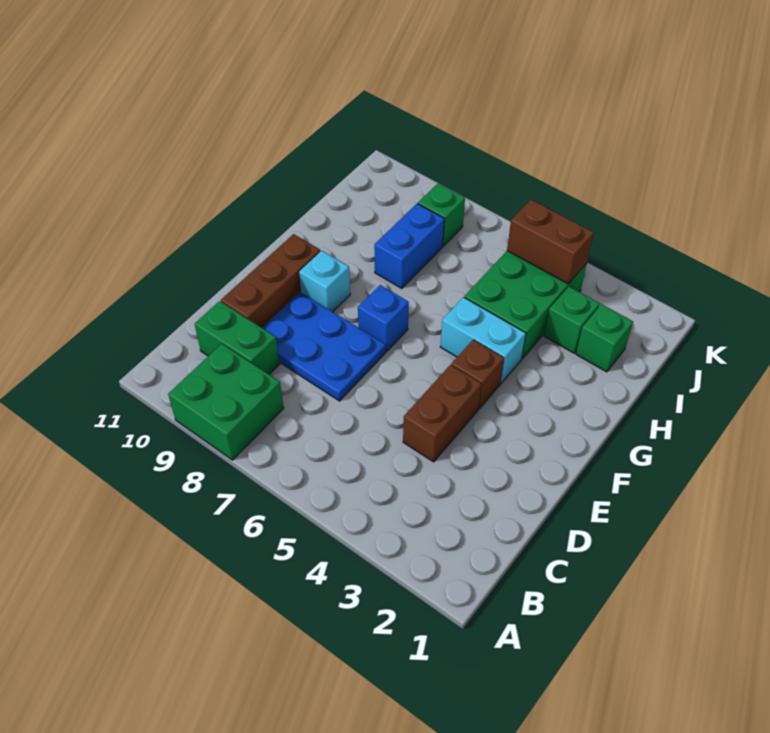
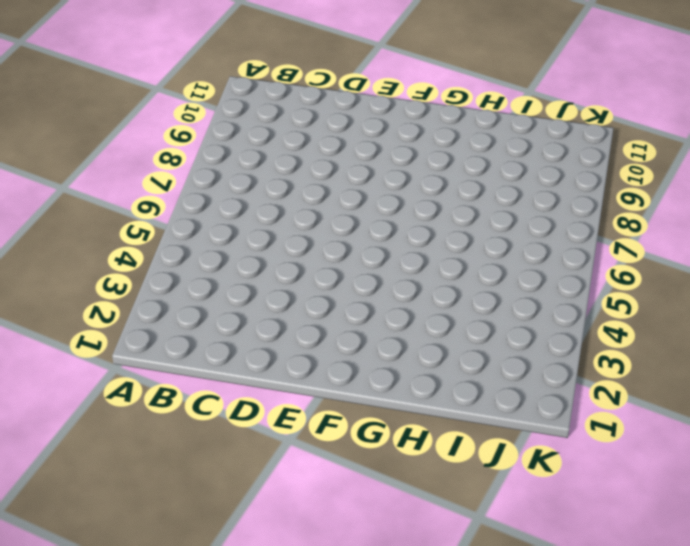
none -> green 2x2 brick [168,344,284,460]
none -> green 1x2 brick [195,301,279,374]
none -> brown 1x2 brick [403,365,482,462]

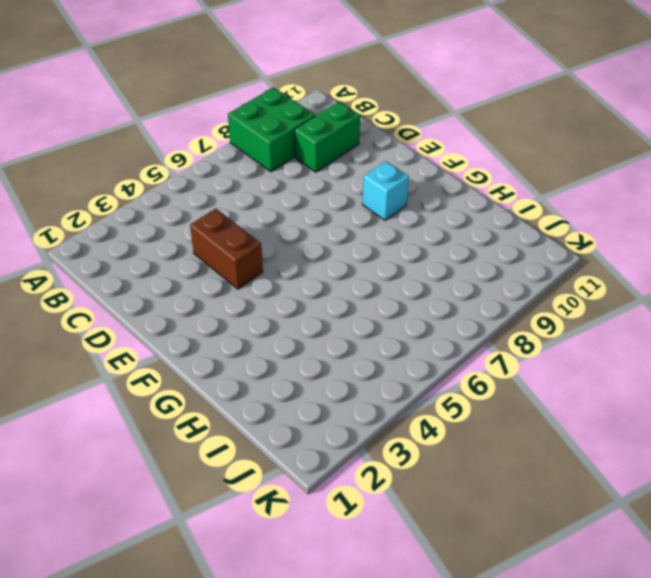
none -> blue 2x3 plate [262,292,386,401]
none -> brown 1x3 brick [221,234,320,328]
none -> brown 1x1 brick [451,340,504,408]

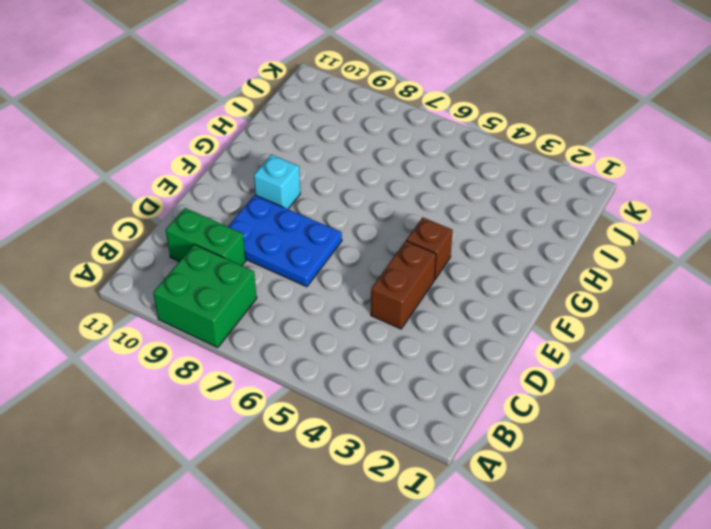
none -> brown 1x3 brick [221,234,320,328]
none -> blue 1x1 brick [358,285,409,352]
none -> cyan 1x2 brick [441,297,526,383]

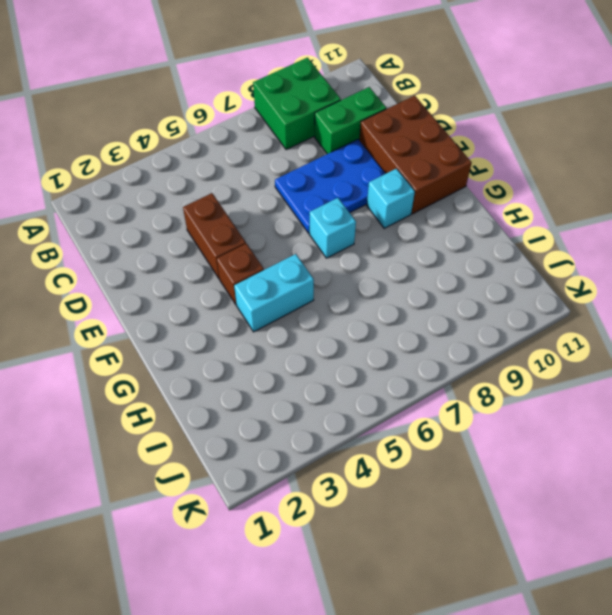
brown 2x3 brick [359,96,472,214] -> brown 1x3 brick [221,234,320,328]
cyan 1x1 brick [309,198,356,258] -> blue 1x1 brick [358,285,409,352]
none -> green 2x3 brick [464,251,587,359]
none -> blue 1x2 brick [374,204,444,288]
none -> green 1x1 brick [576,304,633,372]

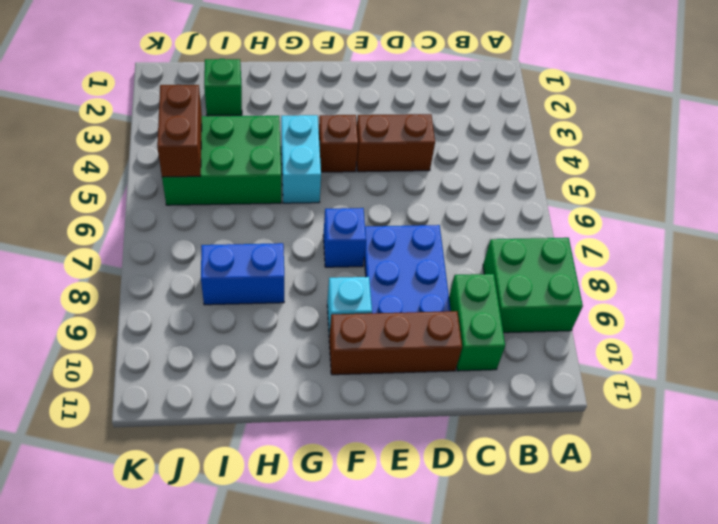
none -> green 1x1 brick [544,287,600,353]
none -> green 1x1 brick [418,183,465,246]

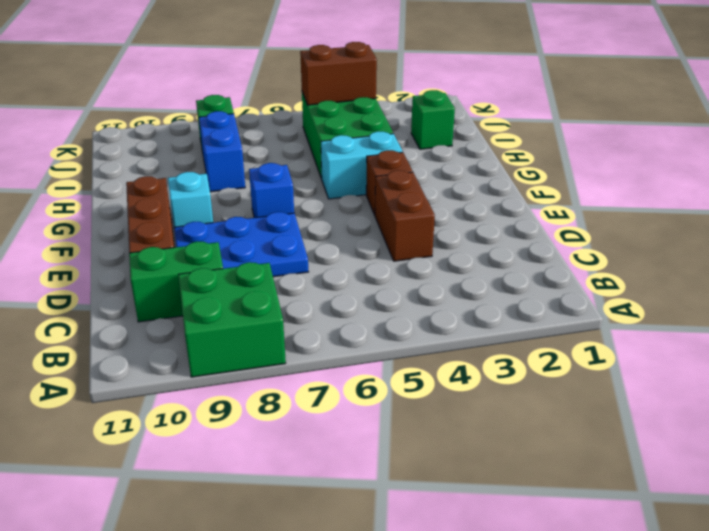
none -> green 1x1 brick [544,287,600,353]

